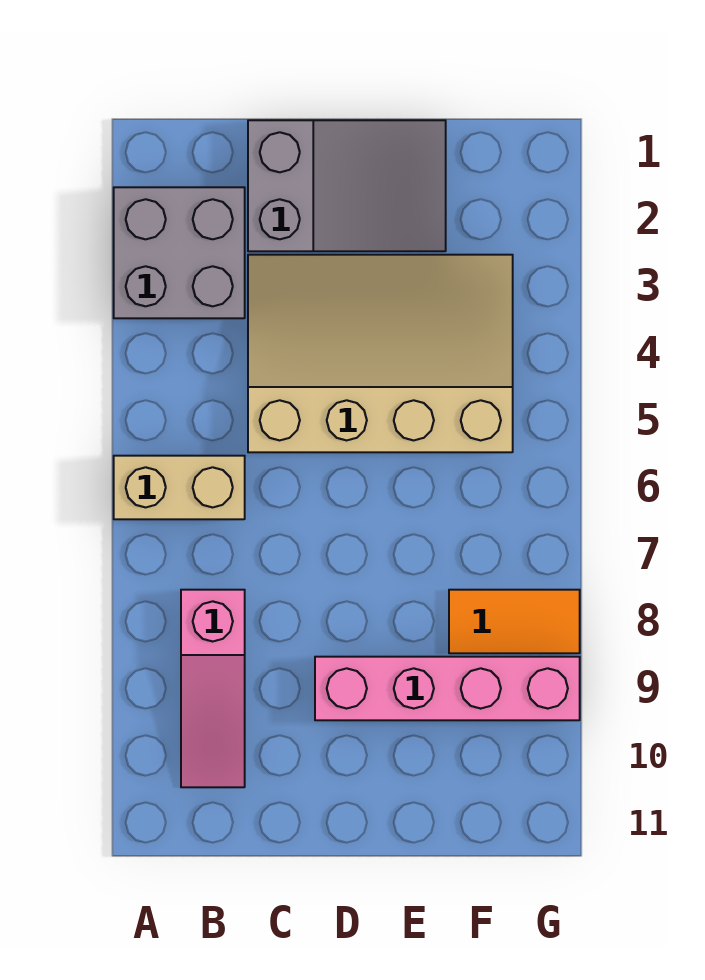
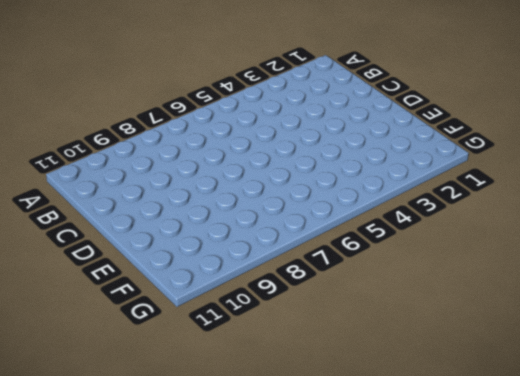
none -> grey 2x2 brick [114,187,245,318]
none -> tan 1x2 brick [114,456,245,519]

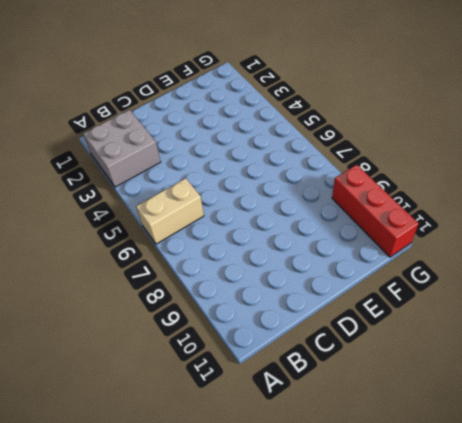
red 1x3 brick [332,165,419,257] -> pink 1x4 brick [315,657,580,720]
none -> pink 1x3 slope [181,590,245,787]
none -> grey 2x3 slope [248,120,446,251]

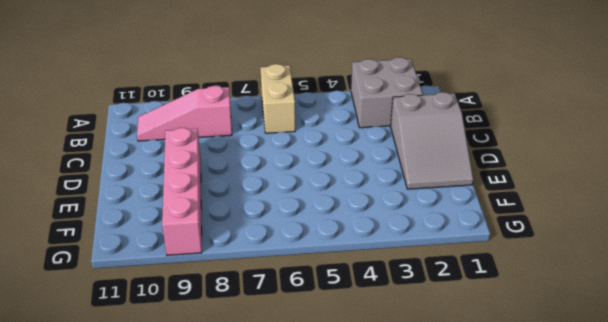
none -> tan 3x4 slope [248,255,513,452]
none -> orange 1x2 tile [449,590,580,653]

